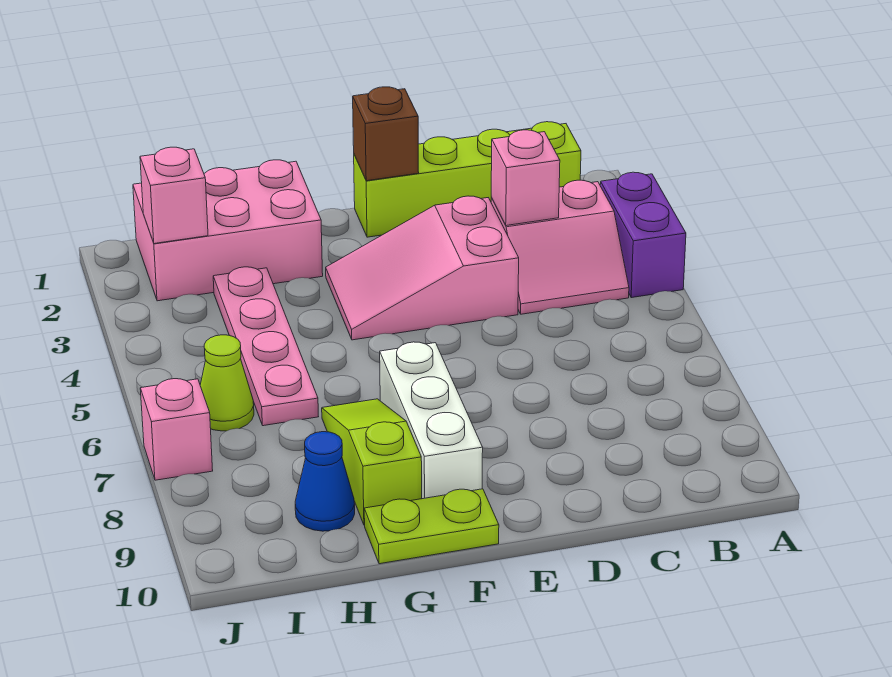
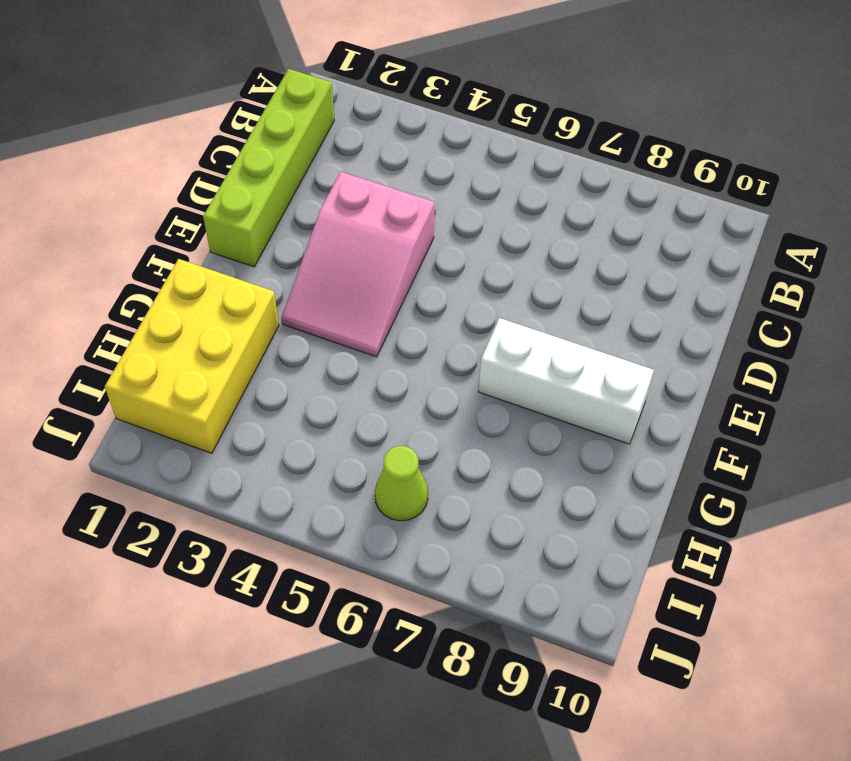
yellow 2x3 brick [105,259,279,453] -> pink 2x3 brick [133,160,323,301]
none -> purple 1x2 brick [600,172,686,298]
none -> pink 2x2 slope [491,180,629,314]
none -> lime 1x2 plate [364,489,499,564]

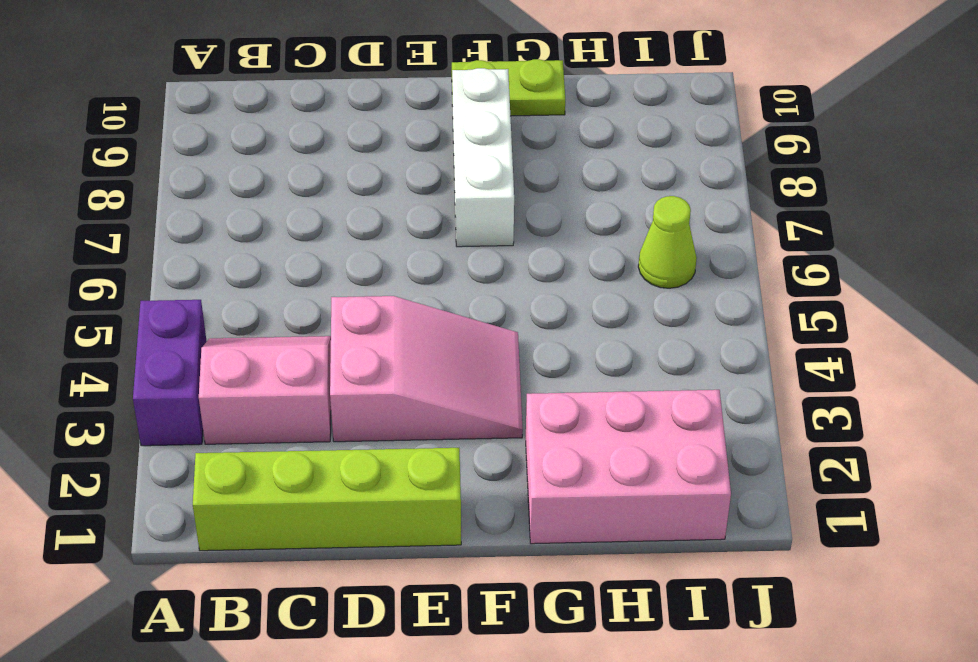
none -> lime 1x3 slope [322,399,422,525]
none -> pink 1x4 plate [213,267,319,426]
none -> blue 1x1 cone [295,432,355,531]

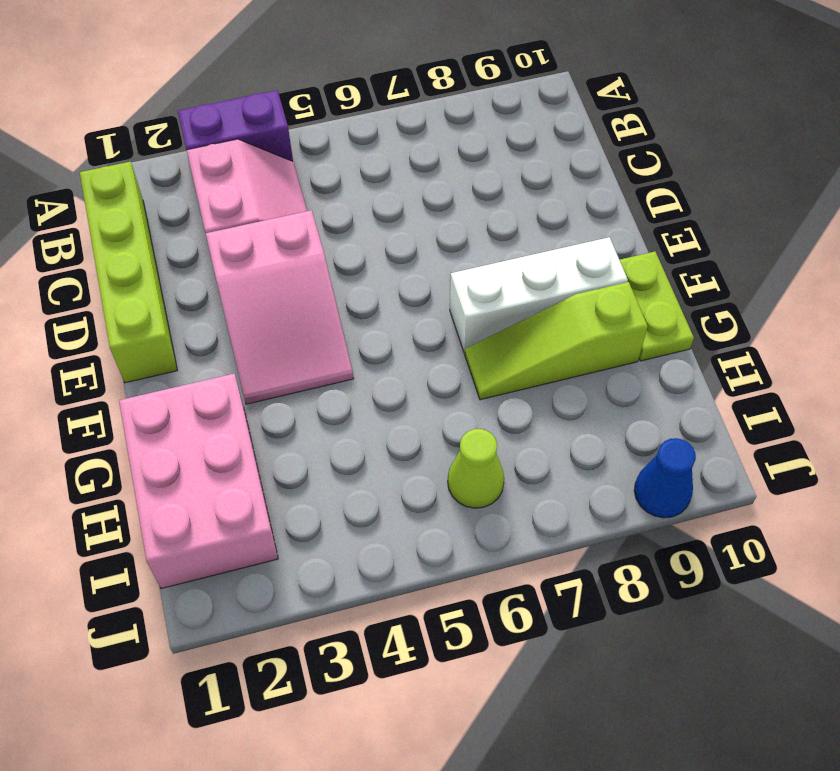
blue 1x1 cone [634,438,696,518] -> blue 1x1 cone moved to [295,432,355,531]
none -> pink 1x4 plate [213,267,319,426]
none -> pink 1x1 brick [140,379,213,480]
none -> pink 1x1 brick [491,130,560,226]

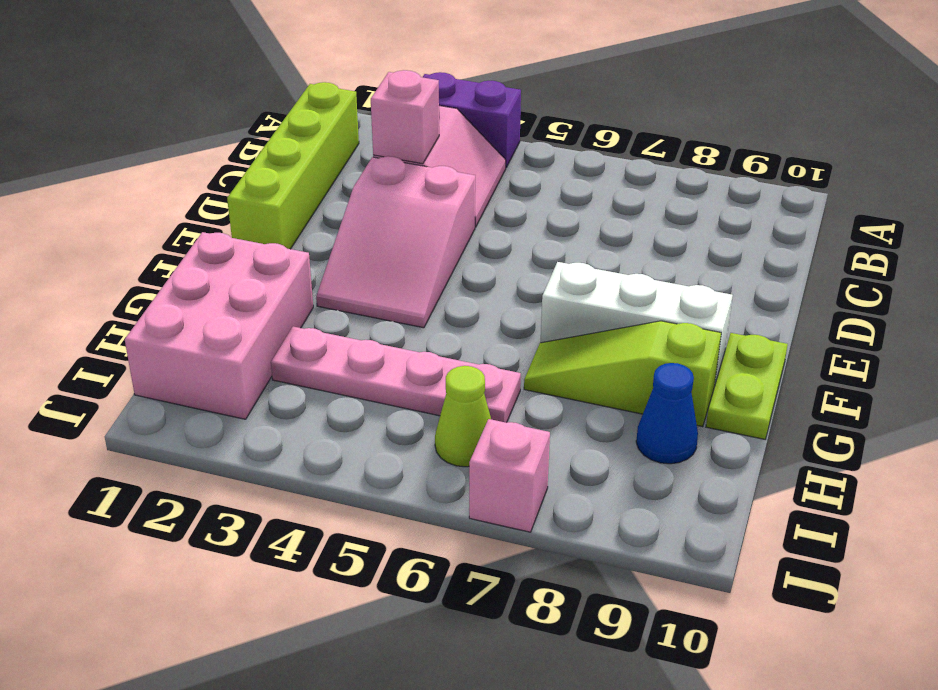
none -> brown 1x1 brick [353,87,419,181]
none -> pink 1x1 brick [140,147,208,244]

